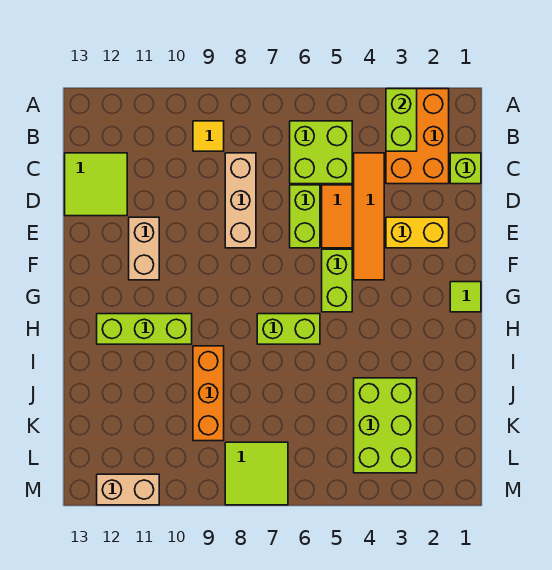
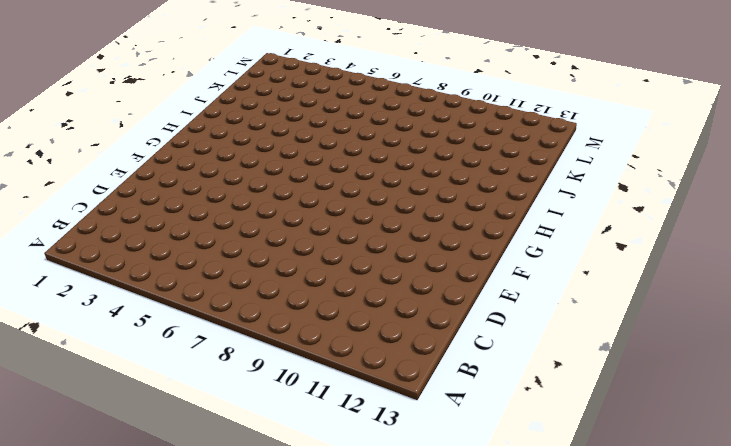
none -> orange 2x3 brick [386,89,449,184]
none -> lime 2x2 brick [290,121,352,184]
none -> yellow 1x1 tile [193,121,224,151]

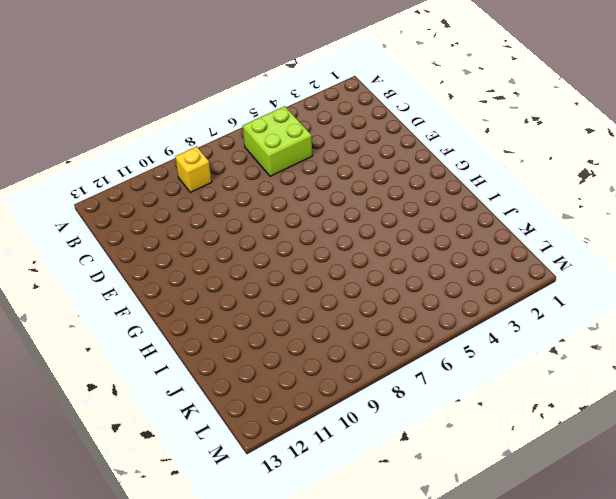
yellow 1x1 brick [175,147,212,192] -> yellow 1x1 tile [193,121,224,151]
none -> orange 2x3 brick [386,89,449,184]
none -> lime 1x1 brick [450,153,481,184]
none -> orange 1x4 tile [354,153,384,280]

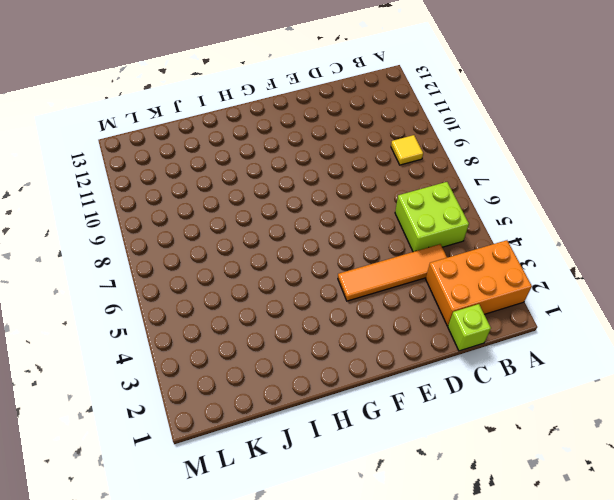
none -> tan 1x3 brick [225,153,256,248]
none -> lime 2x2 tile [65,153,127,216]
none -> orange 1x2 tile [322,185,352,248]

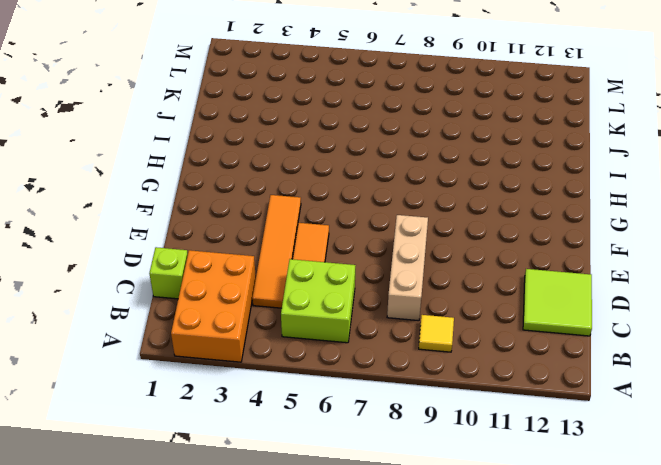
none -> lime 1x2 brick [290,185,320,248]
none -> yellow 1x2 brick [386,217,449,248]
none -> tan 1x2 brick [129,217,159,280]

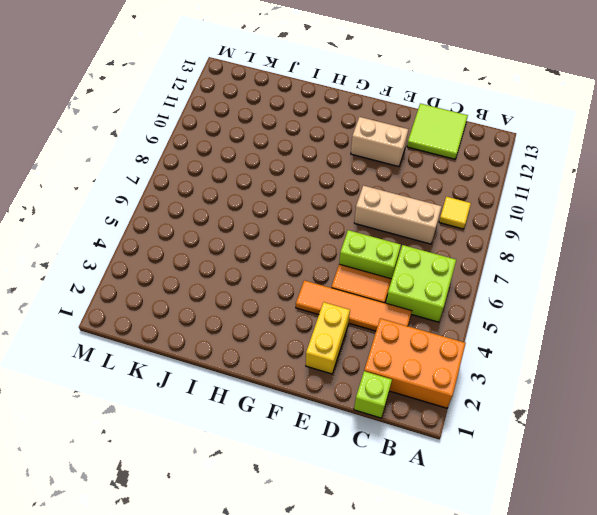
none -> lime 1x2 brick [322,249,352,312]
none -> lime 1x1 tile [450,282,481,312]
none -> lime 1x2 brick [257,314,320,344]

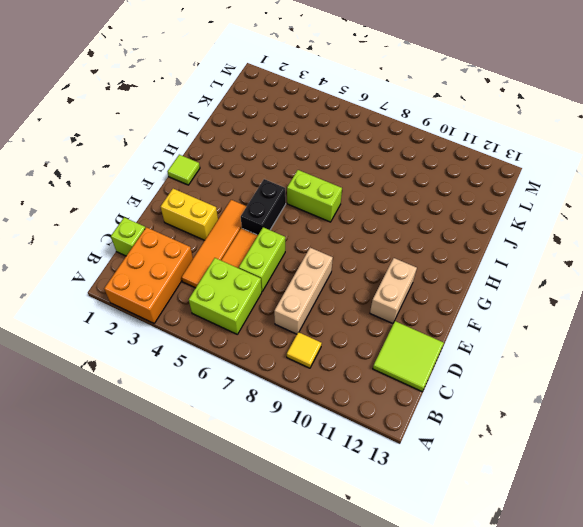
black 1x2 brick [241,179,286,235] -> lime 1x2 brick [322,249,352,312]
none -> lime 1x3 brick [97,314,192,344]
none -> orange 1x3 brick [193,346,224,441]
none -> lime 2x3 brick [354,378,417,473]

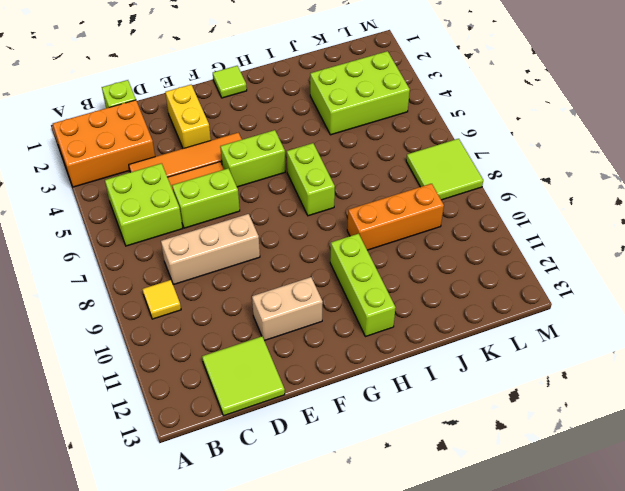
none -> tan 1x2 brick [97,474,159,505]
none -> lime 1x2 brick [386,89,417,151]

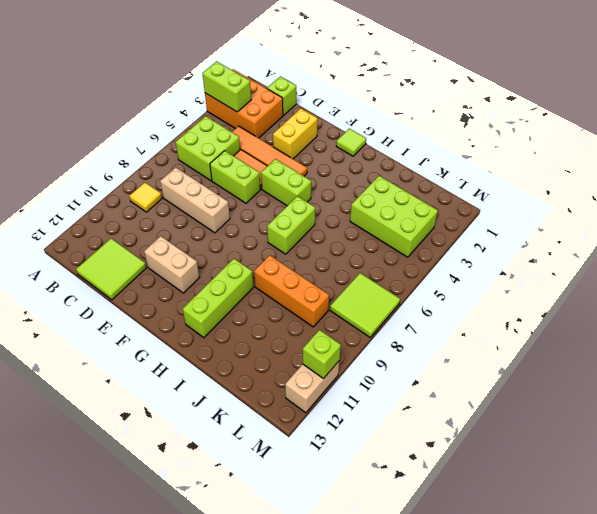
lime 1x1 brick [303,330,341,378] -> none

